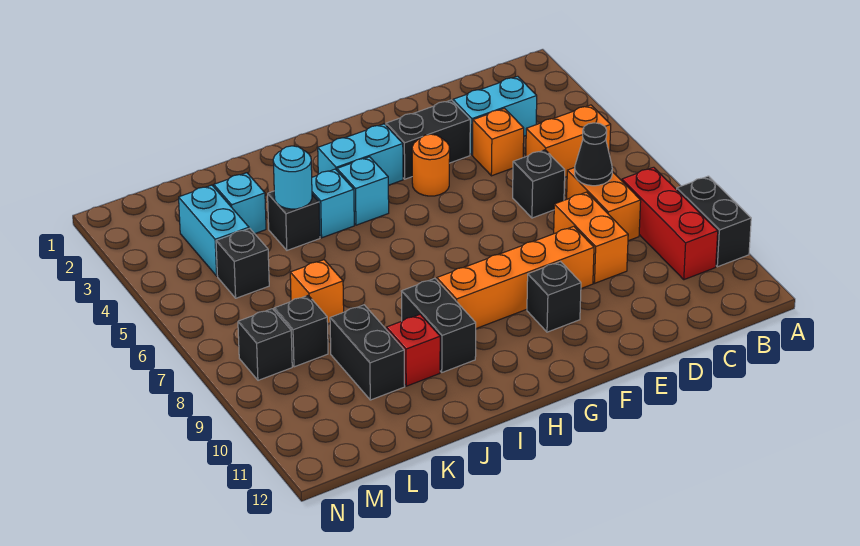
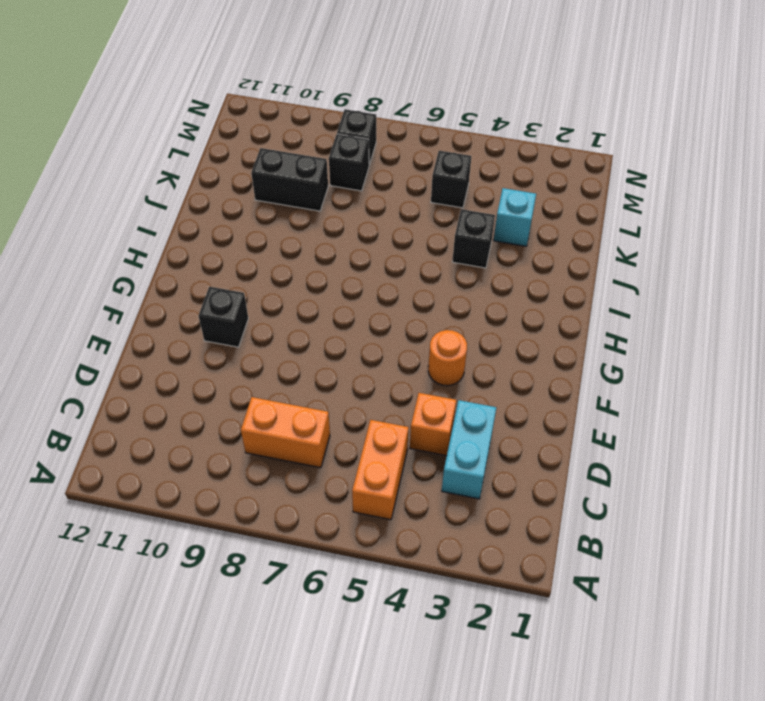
none -> black 1x2 brick [677,176,751,267]
none -> red 1x3 brick [622,167,718,280]
none -> black 1x1 brick [513,150,565,218]

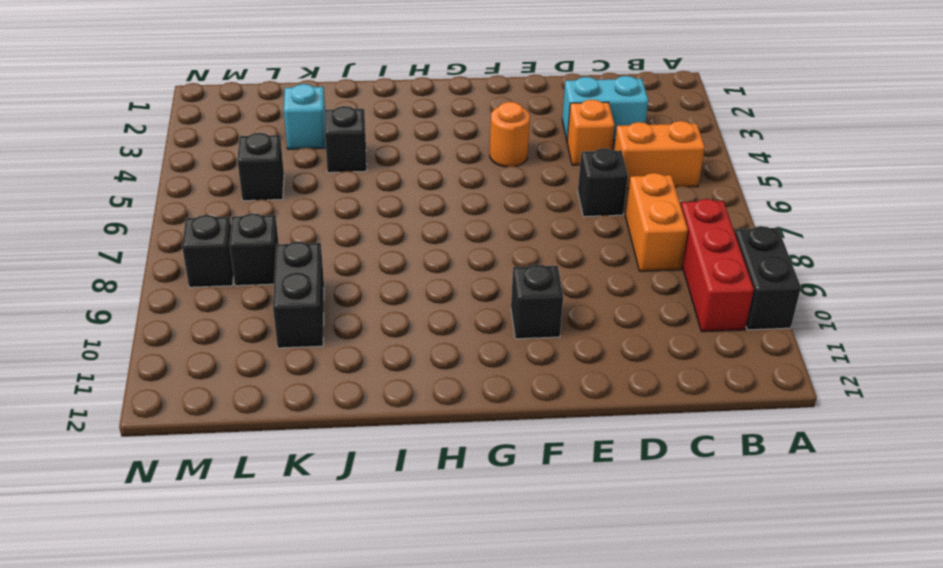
none -> orange 1x2 brick [554,192,628,283]
none -> black 1x2 brick [386,100,470,179]
none -> orange 1x4 brick [437,226,594,328]

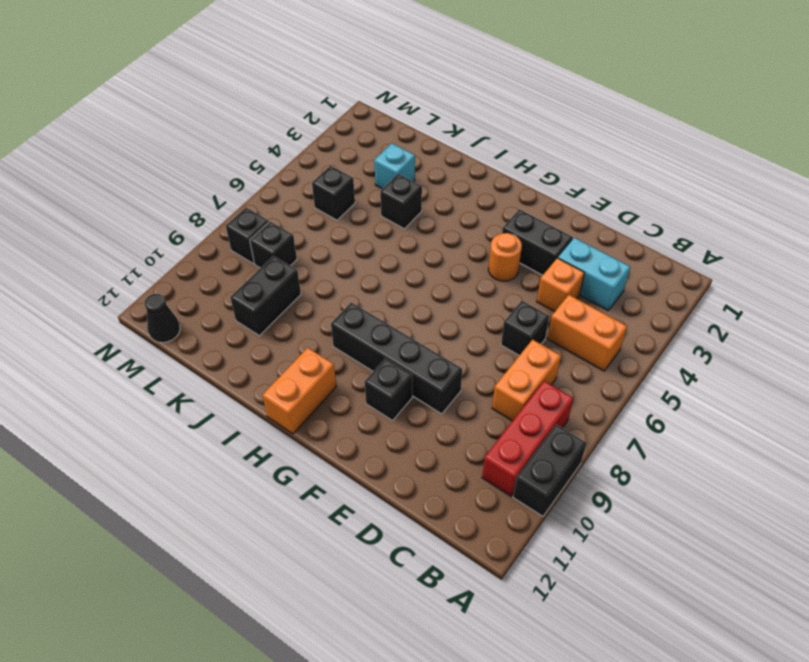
black 1x4 brick [331,302,462,414] -> orange 1x4 brick [437,226,594,328]
orange 1x2 brick [263,348,336,434] -> orange 1x2 brick moved to [554,192,628,283]
black 1x1 cone [145,294,180,343] -> black 1x1 cone moved to [575,123,612,186]
none -> cyan 1x2 brick [318,124,403,185]
none -> cyan 1x1 brick [337,157,389,225]
none -> cyan 1x1 brick [312,169,354,238]

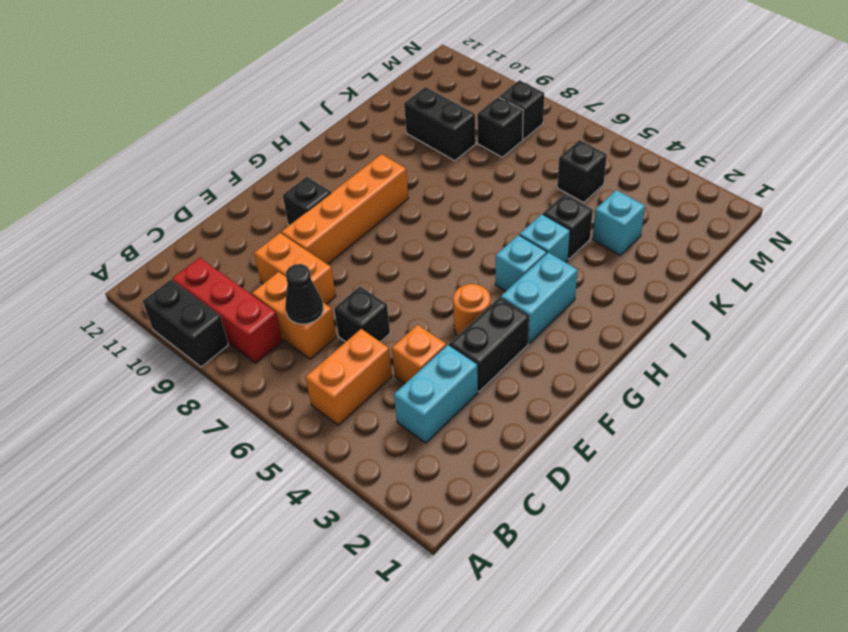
none -> black 1x2 brick [401,278,476,372]
none -> red 1x1 brick [386,314,440,386]
none -> orange 1x1 brick [290,260,344,324]

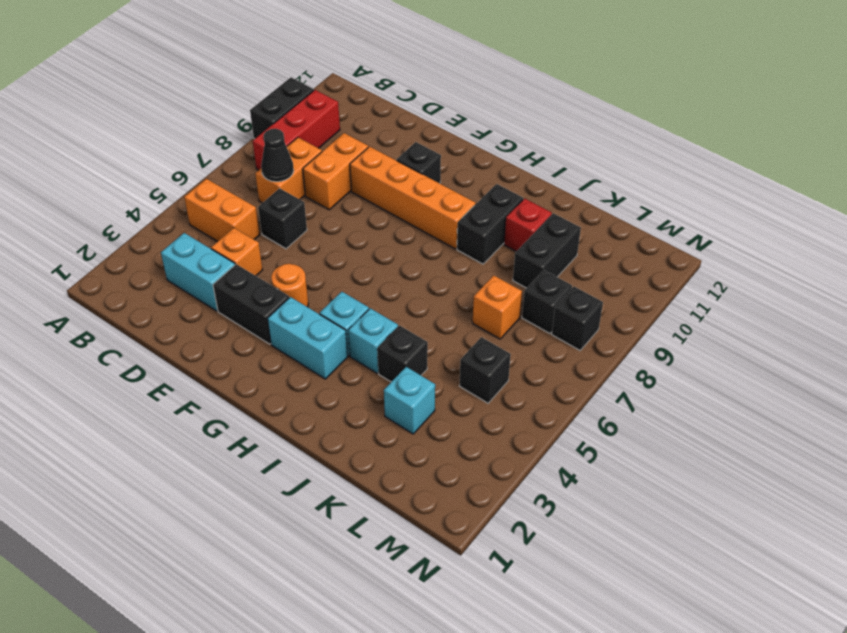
none -> cyan 1x2 brick [179,185,249,276]
none -> cyan 1x1 round brick [273,146,312,209]

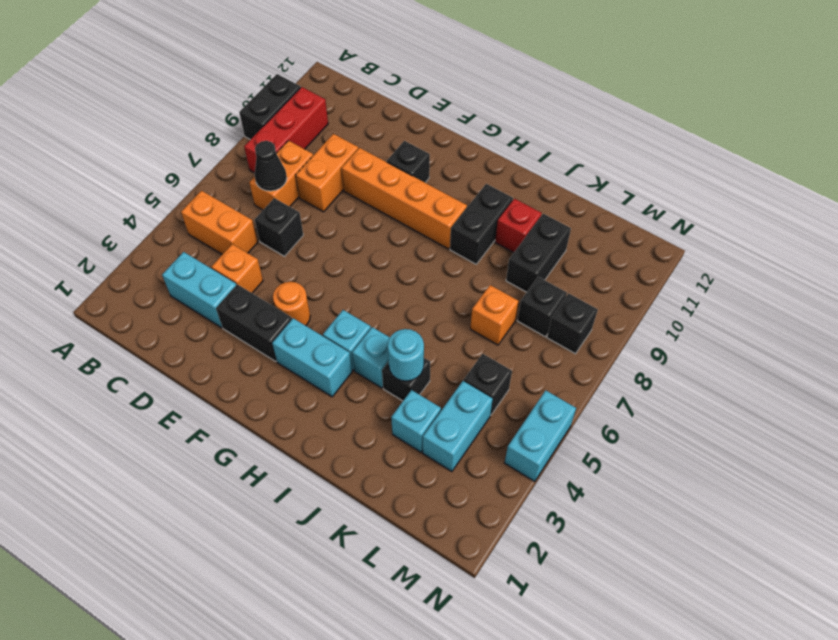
cyan 1x2 brick [505,390,576,482] -> none

